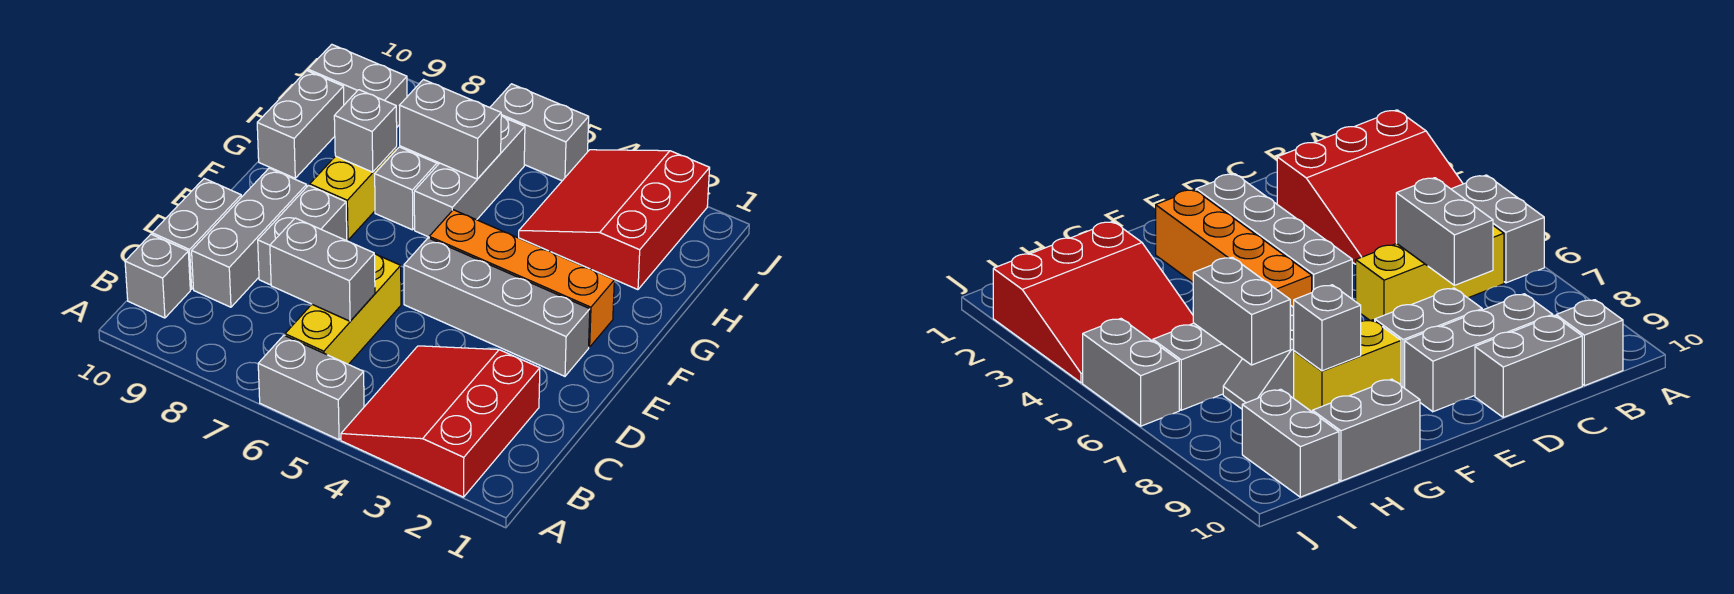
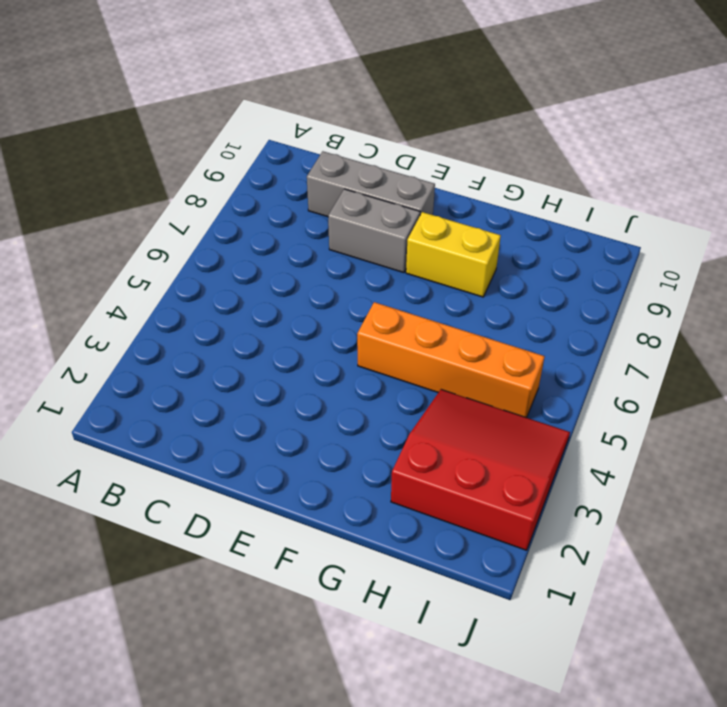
orange 1x4 brick [357,302,545,418] -> orange 1x4 brick turned to [429,210,614,347]
none -> red 3x3 slope [341,346,540,497]
none -> grey 1x2 brick [258,335,364,440]
none -> yellow 1x3 brick [285,254,401,364]

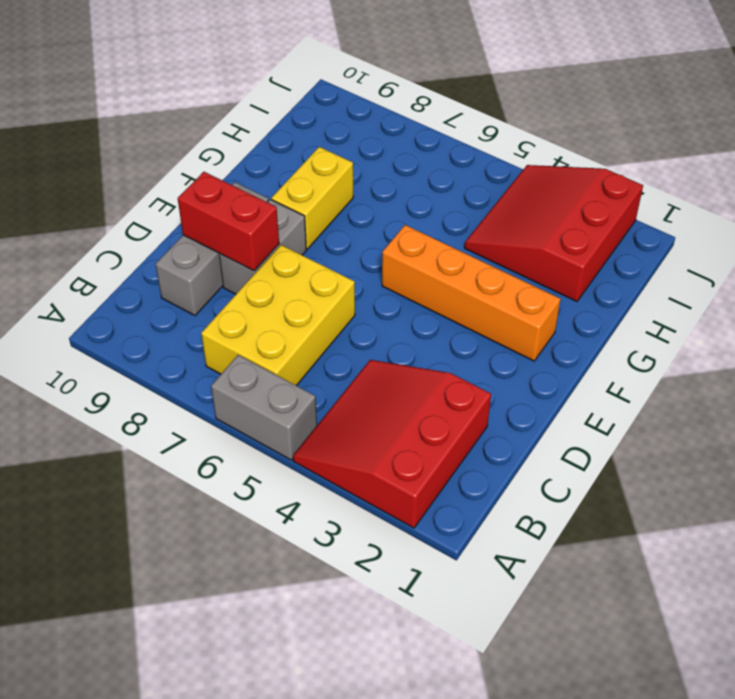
yellow 2x3 brick [201,245,355,386] -> yellow 1x3 brick [285,254,401,364]
red 1x2 brick [178,172,279,271] -> none
none -> grey 1x1 brick [125,234,190,318]
none -> grey 1x2 brick [152,178,241,289]
none -> grey 1x4 brick [404,238,590,376]

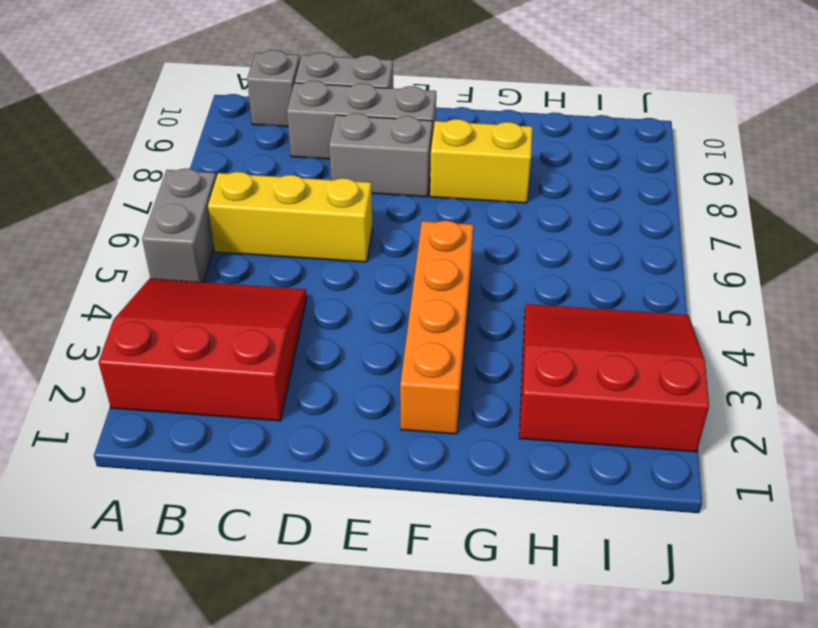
none -> grey 1x4 brick [404,238,590,376]
none -> grey 1x3 brick [414,116,525,237]
none -> grey 1x2 slope [375,147,439,230]

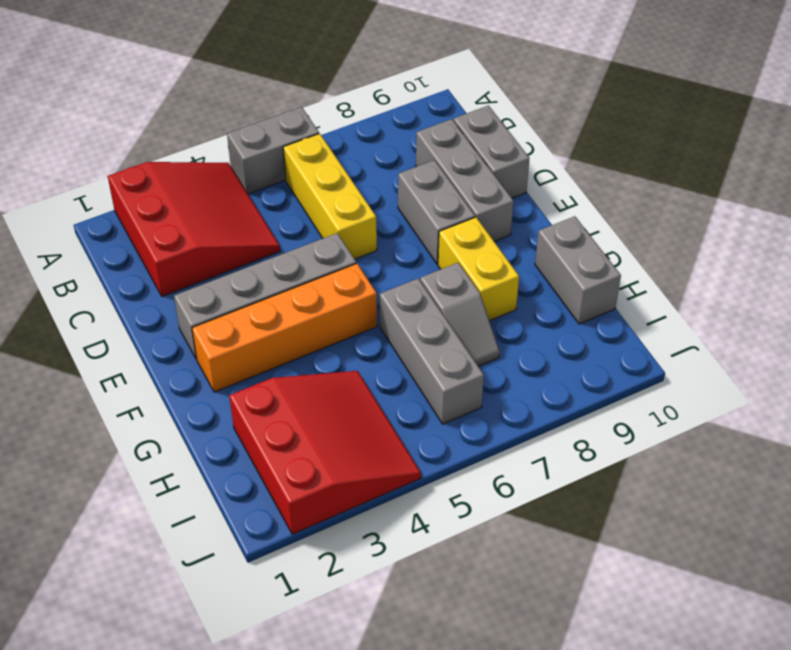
none -> grey 1x1 brick [125,234,190,318]
none -> grey 1x2 brick [308,44,407,127]
none -> grey 1x2 brick [490,84,589,181]

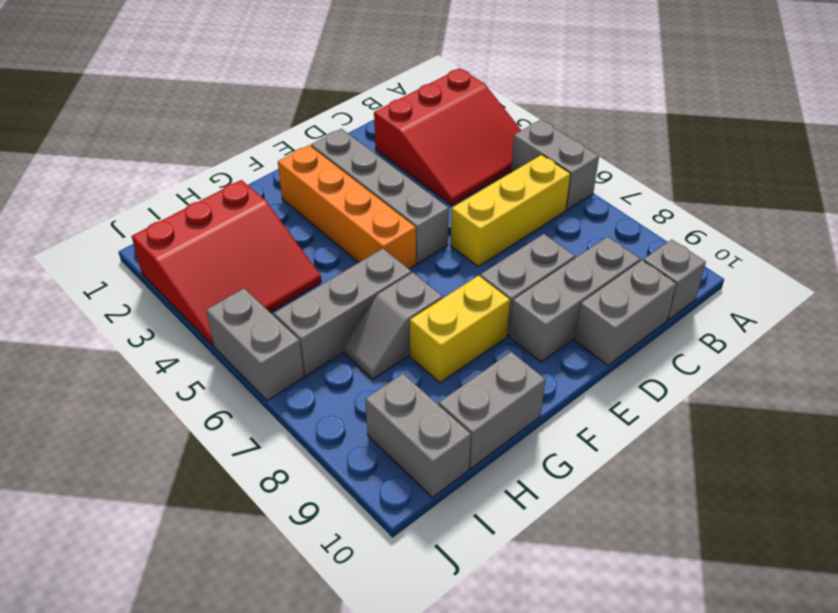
none -> grey 1x2 brick [270,218,375,321]
none -> grey 1x1 brick [334,90,397,172]
none -> grey 1x2 brick [400,80,501,179]

